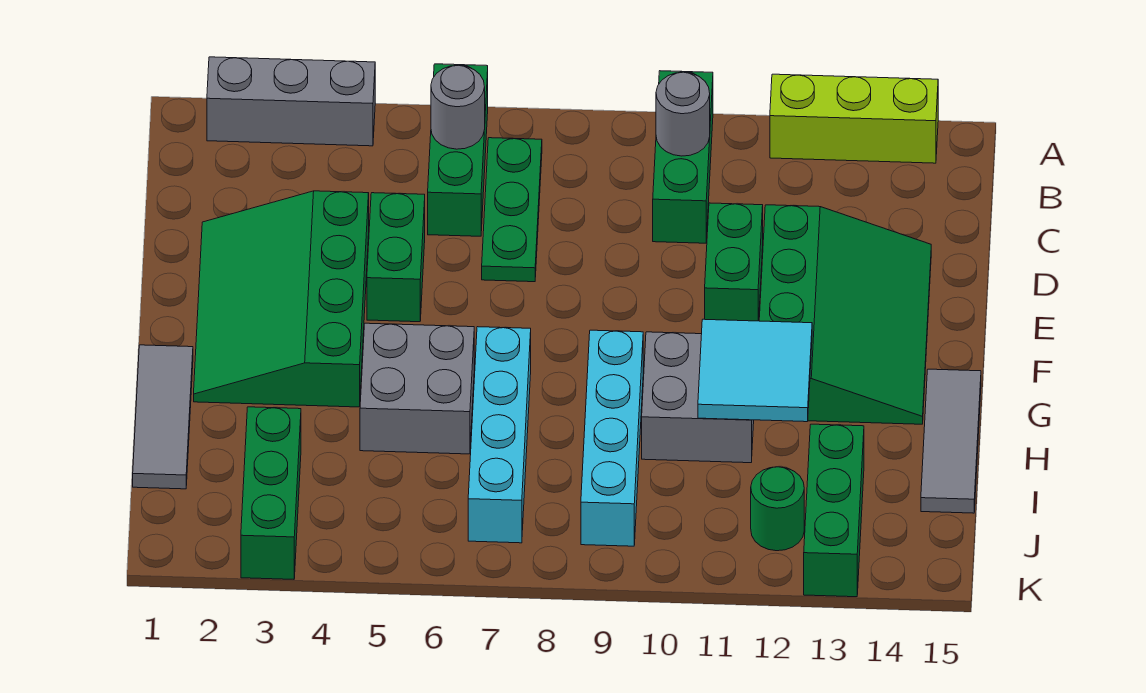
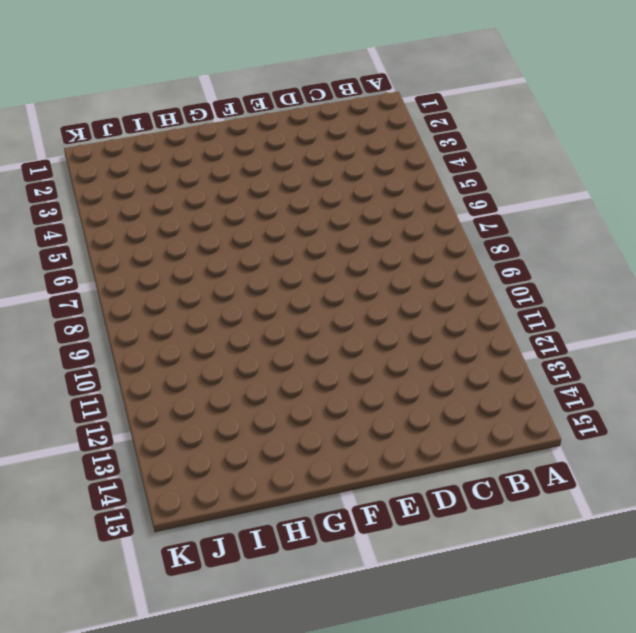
none -> grey 1x3 brick [207,57,375,146]
none -> green 1x3 brick [428,64,488,236]
none -> green 1x3 brick [653,71,713,243]

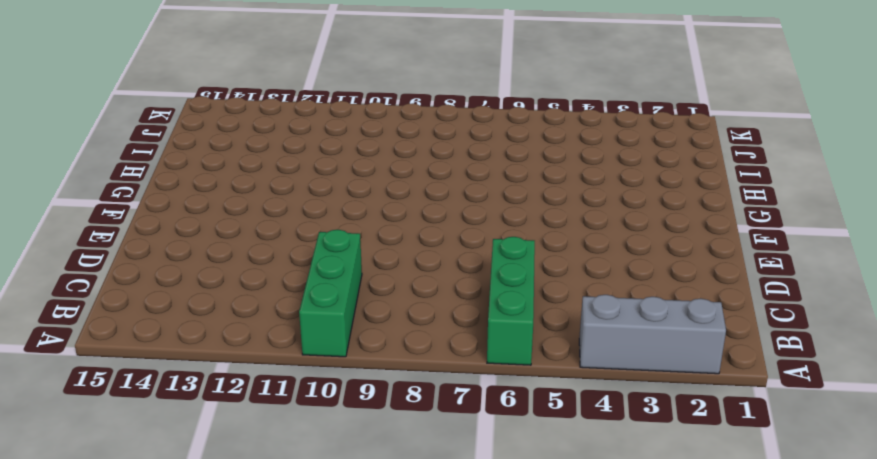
none -> lime 1x3 brick [770,74,938,163]
none -> green 1x3 plate [482,138,542,282]
none -> green 3x4 slope [194,191,369,407]

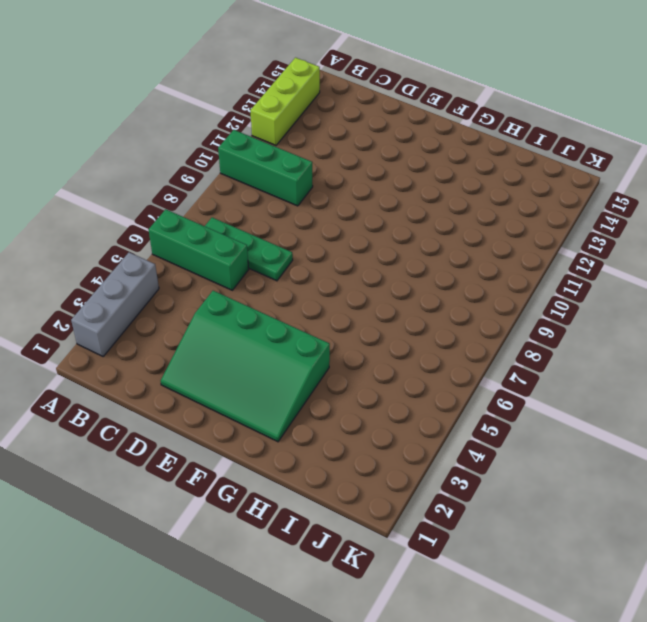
none -> green 1x2 brick [367,193,425,322]
none -> green 1x2 brick [705,203,763,321]
none -> green 3x4 slope [759,205,931,424]

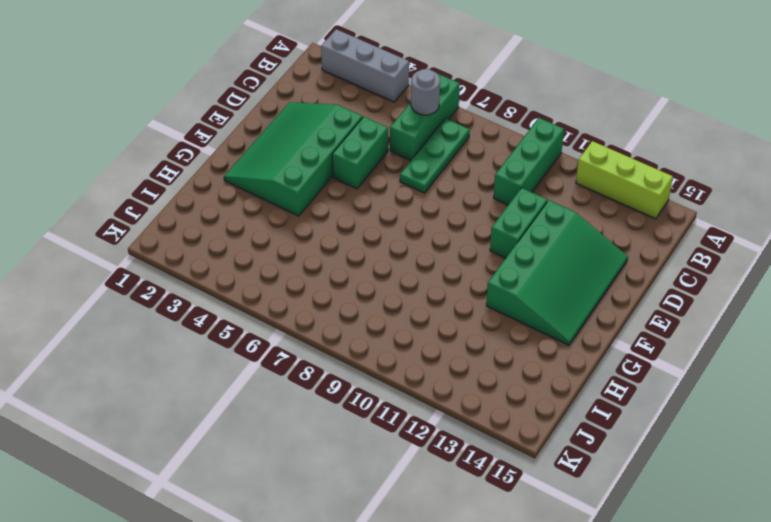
none -> grey 1x3 tile [133,345,193,489]
none -> grey 2x2 brick [360,323,474,454]
none -> cyan 1x4 brick [468,327,531,543]

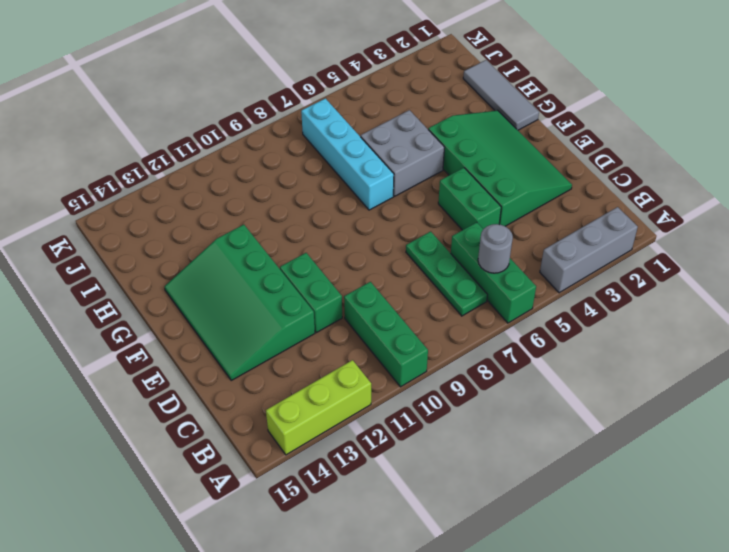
none -> cyan 1x4 brick [581,330,643,546]
none -> grey 2x2 brick [642,332,754,463]
none -> grey 1x3 tile [921,369,981,513]

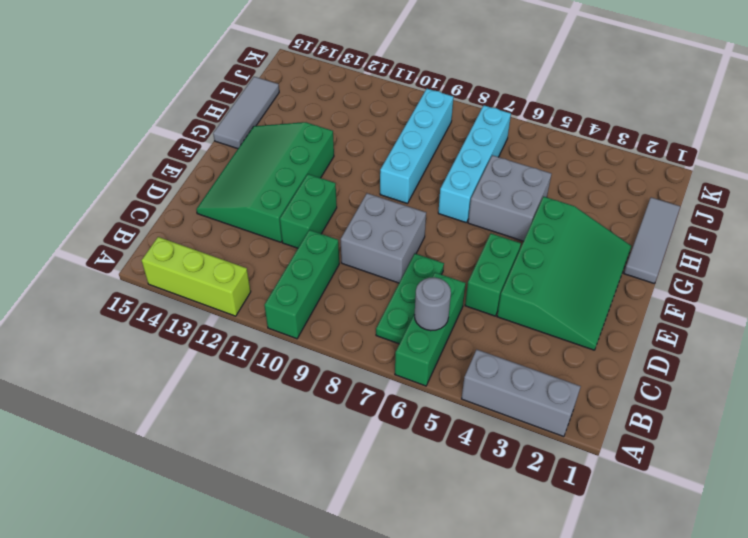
grey 2x2 brick [341,193,426,283] -> grey 2x2 brick moved to [642,332,754,463]
none -> green 1x3 brick [241,407,301,579]
none -> green 1x3 brick [804,424,864,597]
none -> green 1x1 round brick [751,467,804,551]

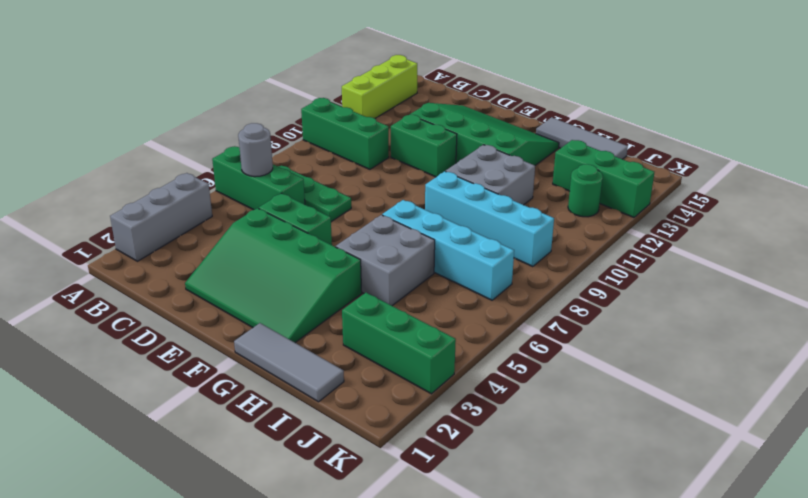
none -> grey 1x1 round brick [656,72,710,156]
none -> cyan 2x2 tile [698,319,812,422]

